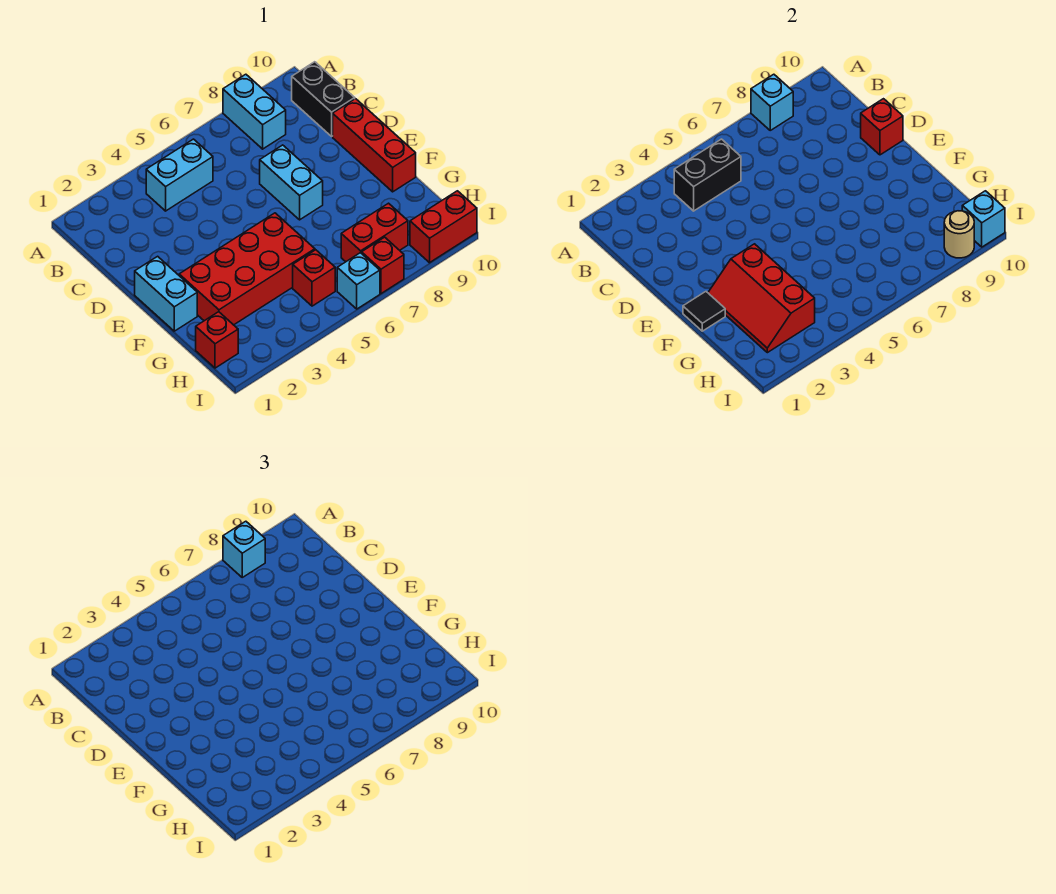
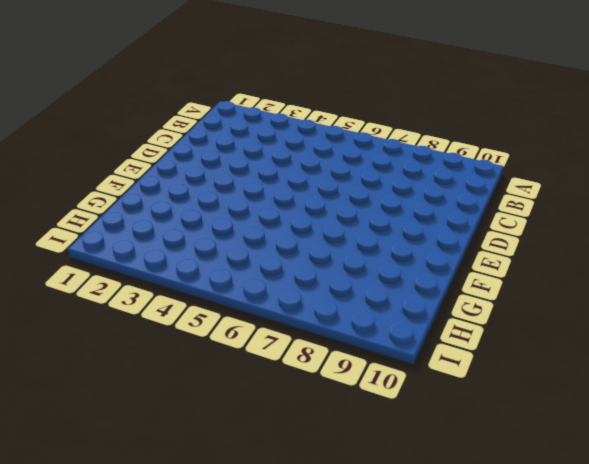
none -> cyan 1x2 brick [223,74,286,149]
none -> cyan 1x2 brick [146,139,213,211]
none -> black 1x2 brick [292,62,355,136]

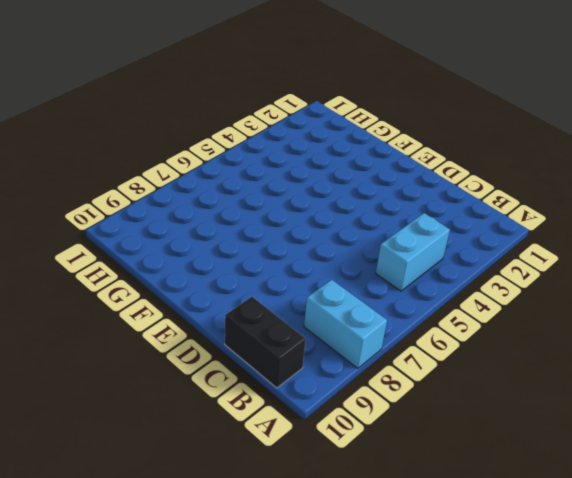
none -> cyan 1x2 brick [260,145,323,220]
none -> red 1x3 brick [333,99,416,192]
none -> cyan 1x2 brick [135,256,197,331]

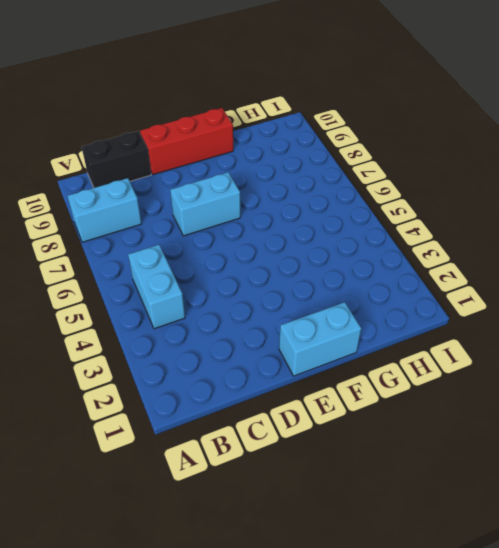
none -> red 2x4 brick [179,213,315,325]
none -> red 1x1 brick [196,312,238,368]
none -> red 1x1 brick [293,250,335,306]

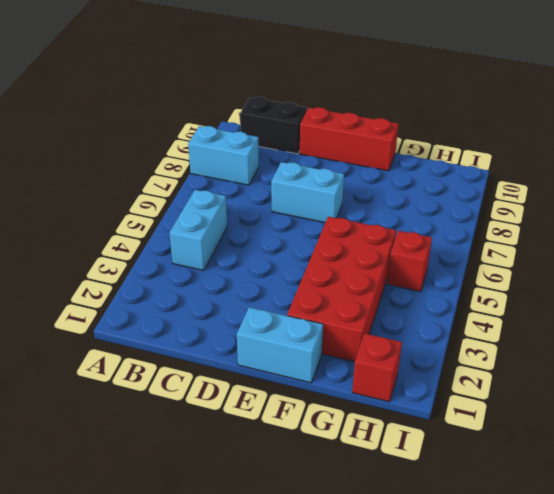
none -> red 1x2 brick [341,203,408,262]
none -> cyan 1x1 brick [337,253,380,309]
none -> red 1x1 brick [362,237,404,294]

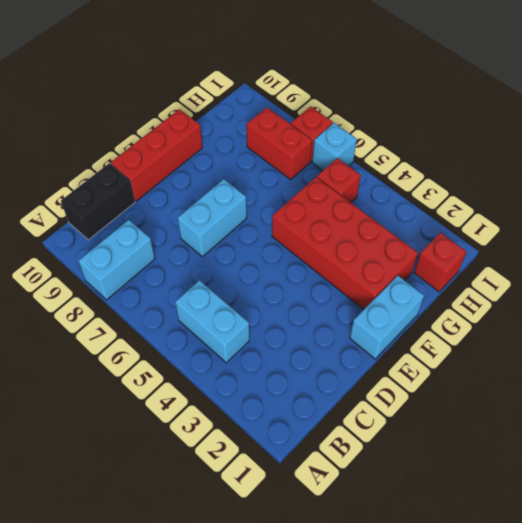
none -> red 1x2 brick [410,191,477,263]
none -> cyan 1x1 brick [751,74,793,130]
none -> black 1x2 brick [674,139,741,211]

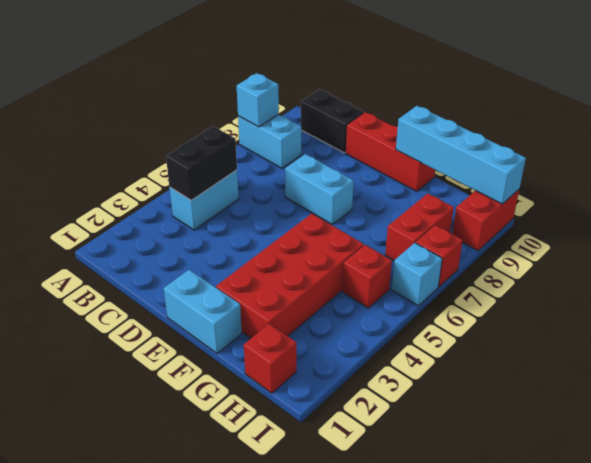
cyan 1x4 brick [396,106,526,204] -> cyan 1x1 brick [962,191,1005,247]
none -> red 1x1 brick [861,99,903,155]
none -> black 1x1 tile [683,292,725,331]
none -> red 2x3 slope [708,244,815,353]

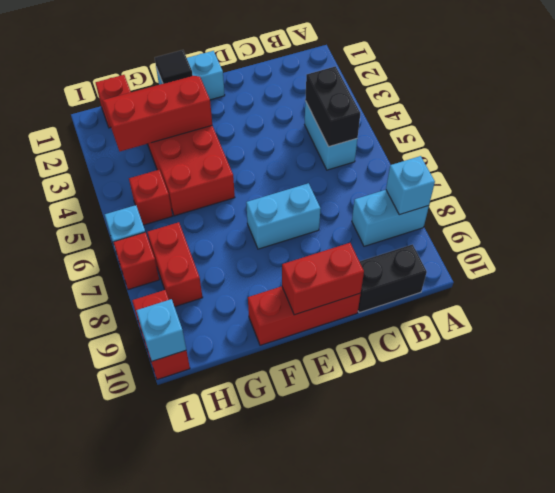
red 1x2 brick [282,243,364,315] -> red 1x1 brick [861,99,903,155]
none -> tan 1x1 round brick [944,211,974,258]
none -> cyan 1x1 brick [223,521,265,577]

